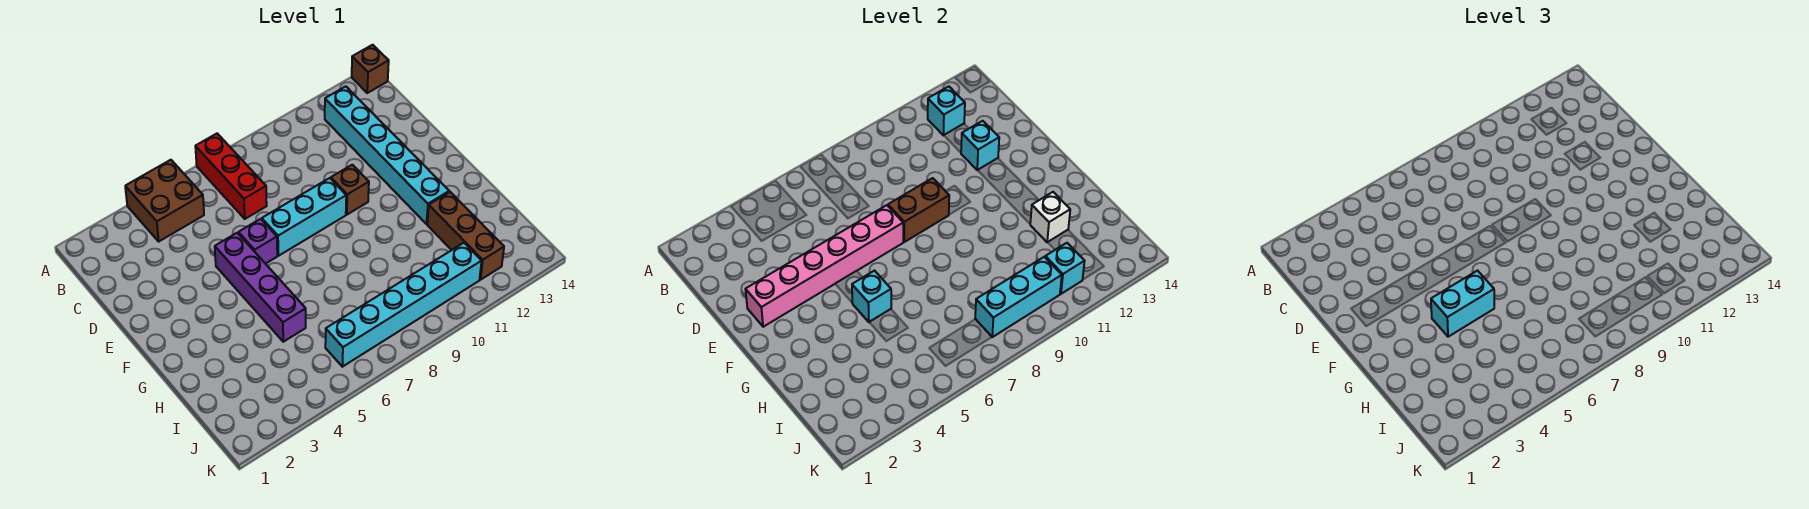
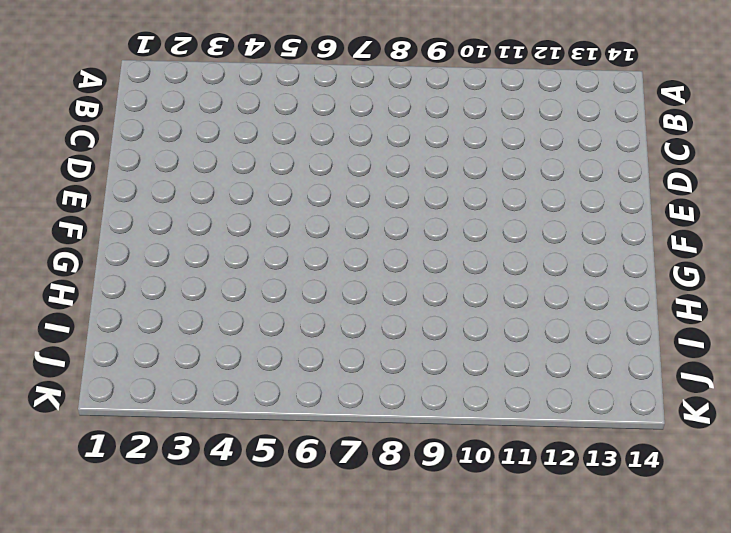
none -> brown 2x2 brick [125,160,204,241]
none -> red 1x3 brick [195,134,267,219]
none -> brown 1x1 brick [352,45,389,93]

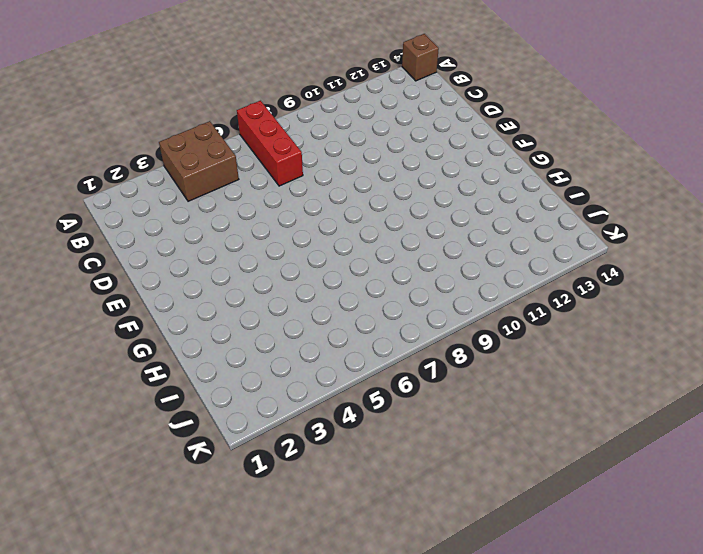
none -> cyan 1x6 brick [325,86,449,224]
none -> purple 1x4 brick [215,233,306,342]
none -> purple 1x1 brick [238,219,277,264]

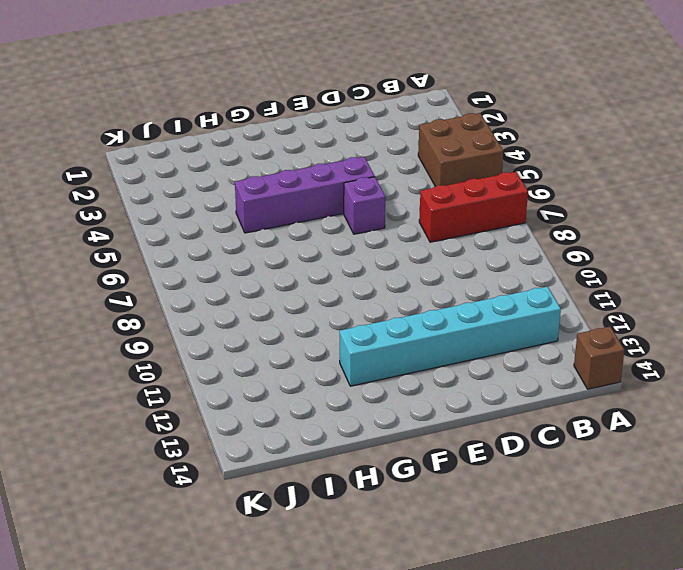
none -> cyan 1x3 brick [262,178,346,256]
none -> brown 1x1 brick [331,165,369,215]
none -> brown 1x3 brick [427,192,504,280]

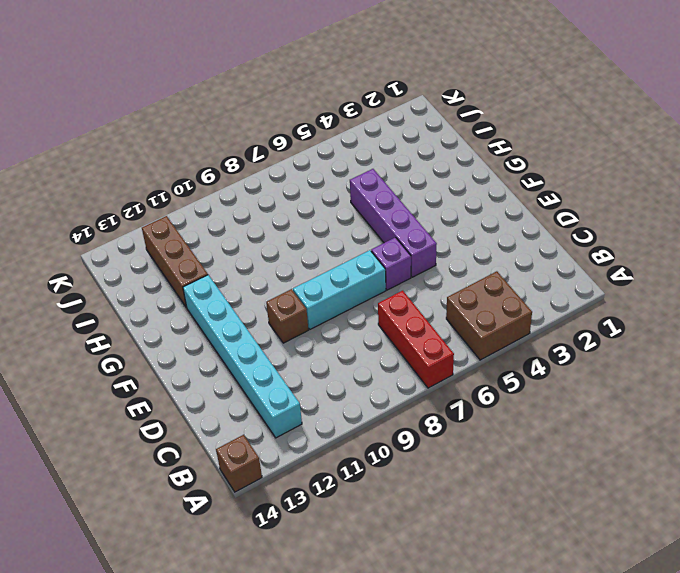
none -> cyan 1x6 brick [325,243,482,367]
none -> cyan 1x1 brick [928,86,965,135]
none -> cyan 1x1 brick [961,121,999,170]

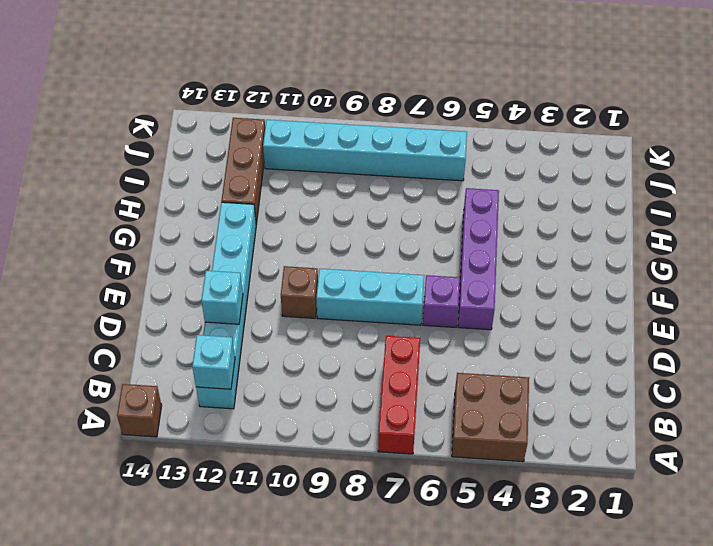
none -> pink 1x6 brick [746,205,903,327]
none -> brown 1x2 brick [888,178,949,242]
none -> cyan 1x1 brick [852,271,891,322]

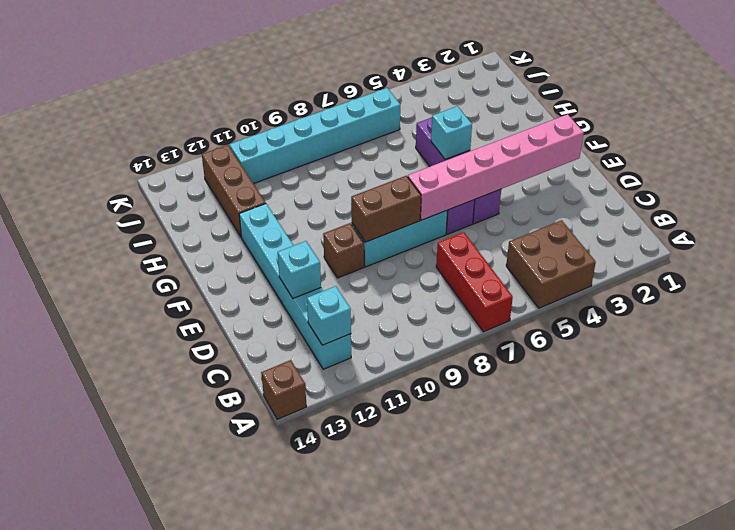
none -> white 1x1 brick [1030,192,1070,242]
none -> cyan 1x3 brick [975,257,1062,337]
none -> cyan 1x1 brick [1045,243,1085,294]

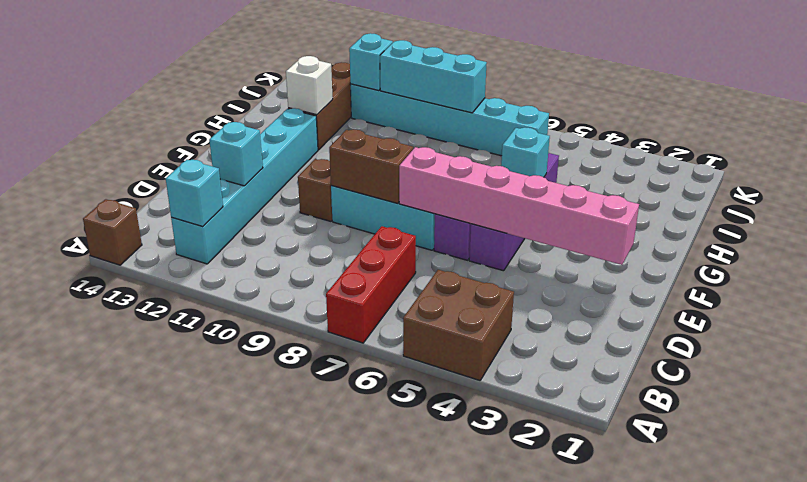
none -> cyan 1x2 brick [1431,271,1494,337]

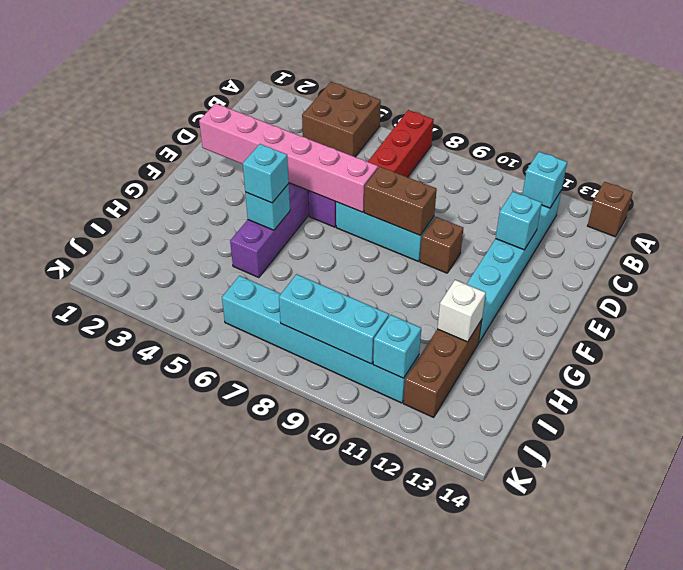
cyan 1x1 brick [243,144,289,203] -> cyan 1x2 brick [1431,271,1494,337]

